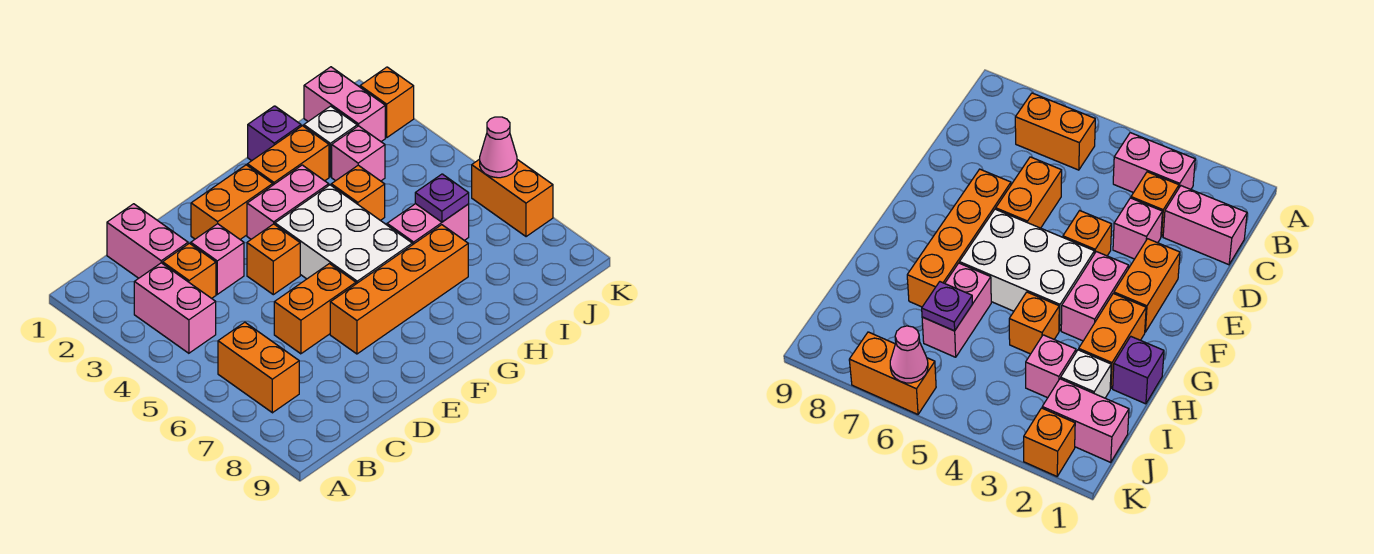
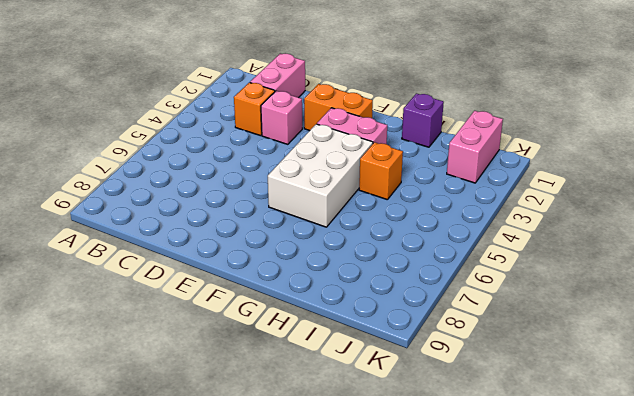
none -> pink 1x2 brick [134,263,216,353]
none -> orange 1x2 brick [218,322,299,413]
none -> orange 1x2 brick [274,264,356,354]

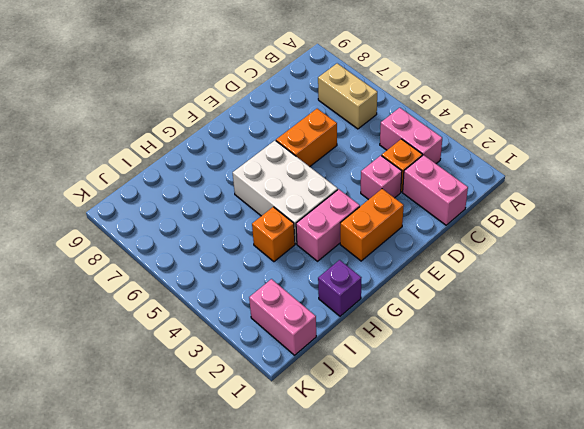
tan 1x2 brick [318,63,377,129] -> orange 1x2 brick [218,322,299,413]
none -> orange 1x1 brick [247,224,300,295]
none -> orange 1x4 brick [330,225,468,354]
none -> orange 1x2 brick [247,126,329,185]

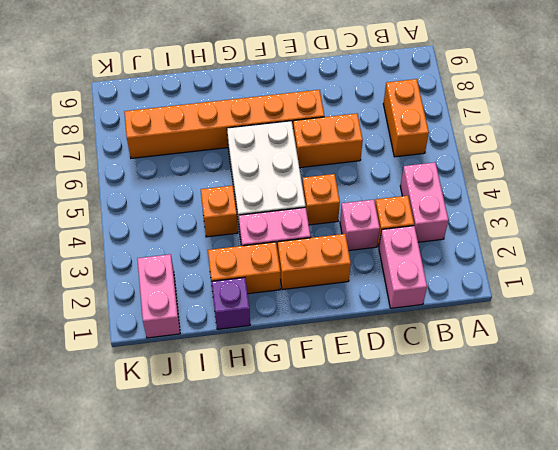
orange 1x6 brick [124,90,324,158] -> orange 1x4 brick [330,225,468,354]
none -> pink 1x2 brick [387,204,469,245]
none -> white 1x1 brick [304,106,357,177]
none -> pink 1x1 brick [332,126,385,181]

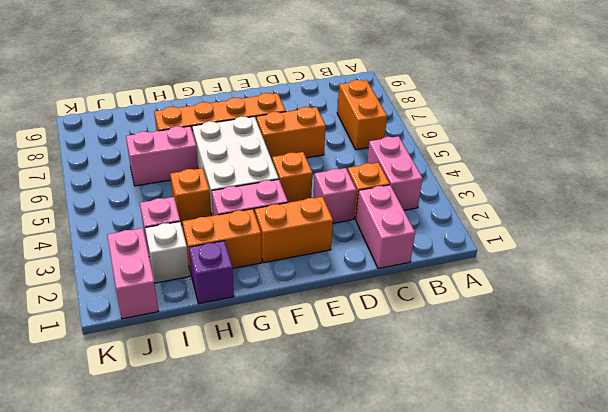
none -> orange 1x1 brick [360,67,414,137]
none -> orange 1x2 brick [472,159,553,237]
none -> purple 1x1 plate [415,174,469,222]

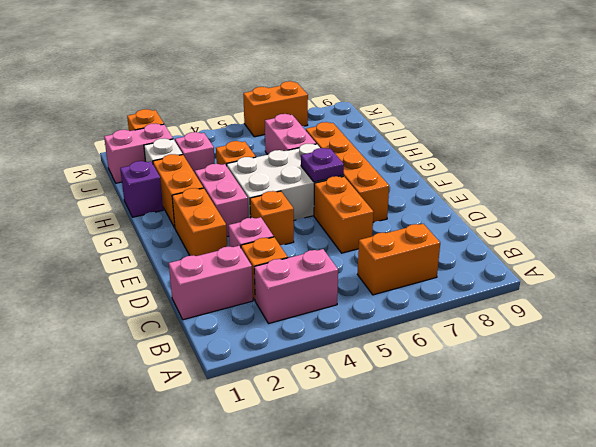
purple 1x1 plate [301,148,344,182] -> purple 1x1 plate moved to [415,174,469,222]
none -> pink 1x1 cone [480,117,517,178]

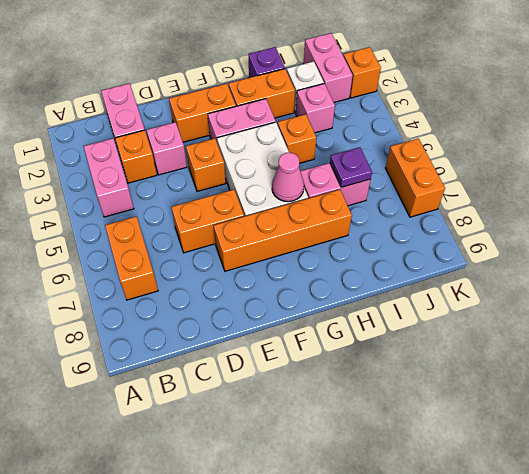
pink 1x1 cone [272,153,304,202] -> pink 1x1 cone moved to [480,117,517,178]

